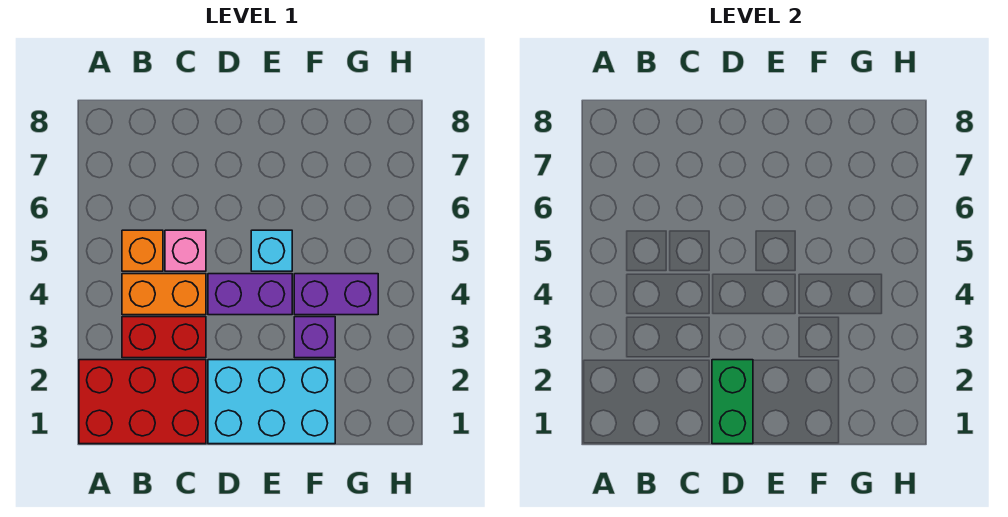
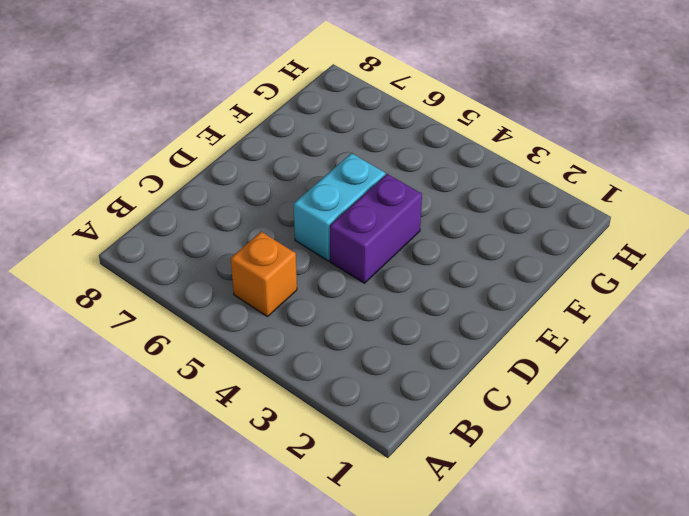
cyan 1x2 brick [294,153,385,261] -> cyan 1x1 brick [251,230,292,271]
none -> red 2x3 brick [79,360,206,444]
none -> red 1x2 brick [122,317,206,358]

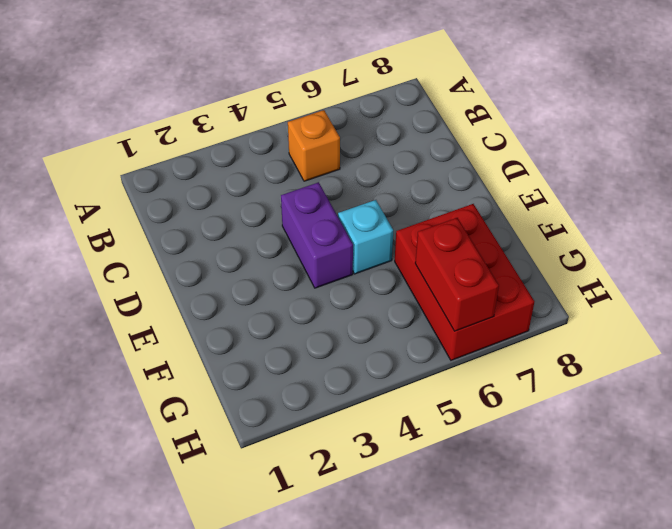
red 2x3 brick [395,204,534,360] -> red 2x3 brick moved to [79,360,206,444]
red 1x2 brick [415,218,499,331] -> red 1x2 brick moved to [122,317,206,358]
none -> orange 1x2 brick [122,274,206,315]
none -> pink 1x1 brick [165,230,206,271]

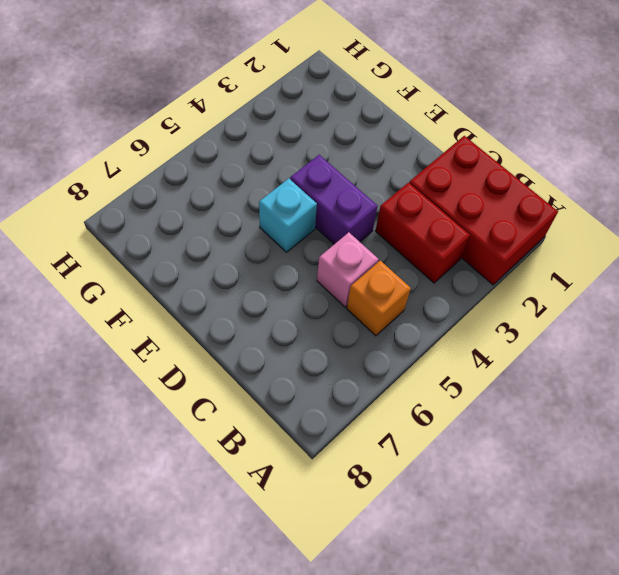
none -> orange 1x2 brick [122,274,206,315]
none -> cyan 2x3 brick [208,360,335,444]

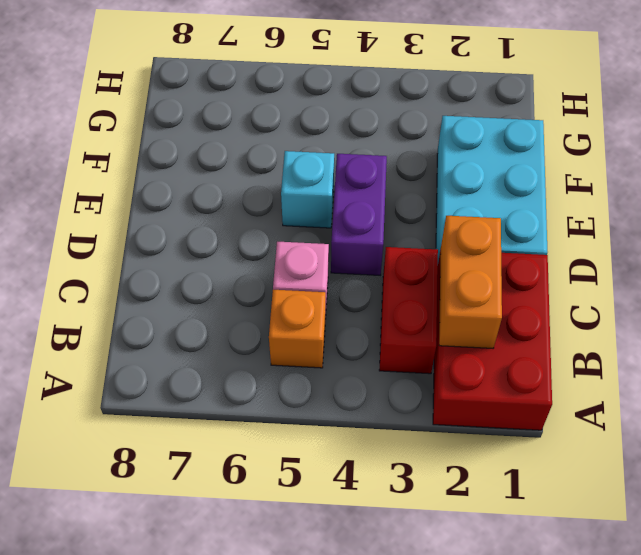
orange 1x2 brick [439,216,502,348] -> orange 1x2 brick moved to [122,274,206,315]
none -> purple 1x1 brick [294,317,335,358]
none -> purple 1x2 brick [294,274,378,315]

